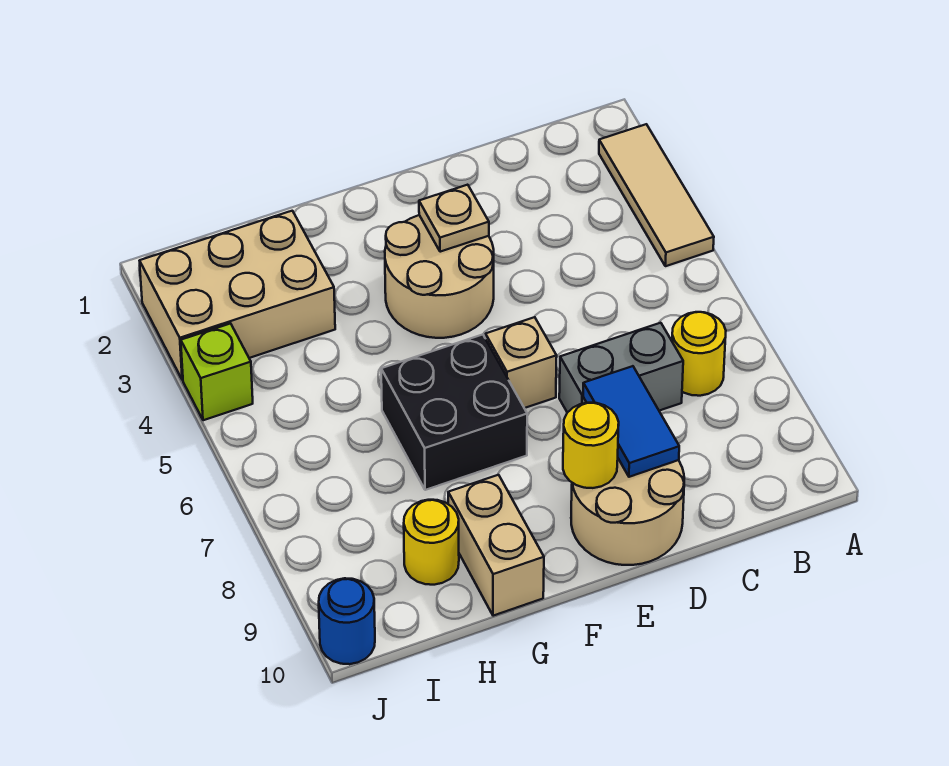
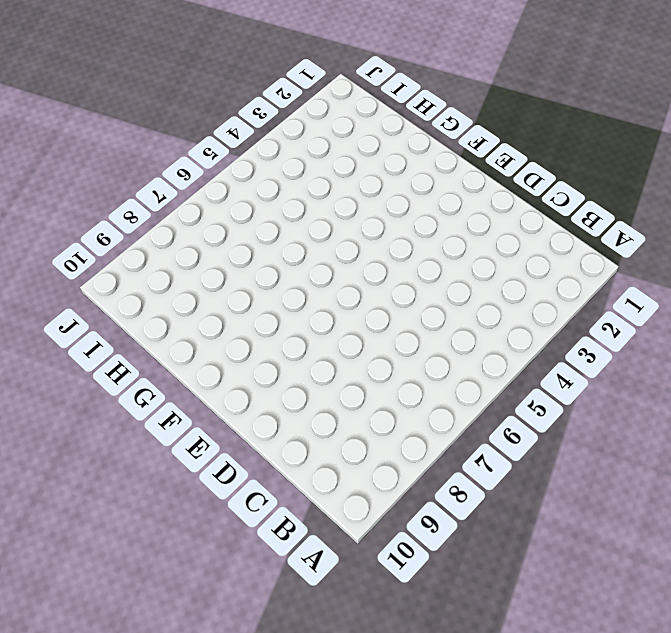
none -> tan 1x3 tile [599,124,714,266]
none -> yellow 1x1 round brick [672,312,726,396]
none -> grey 1x2 brick [559,323,683,413]

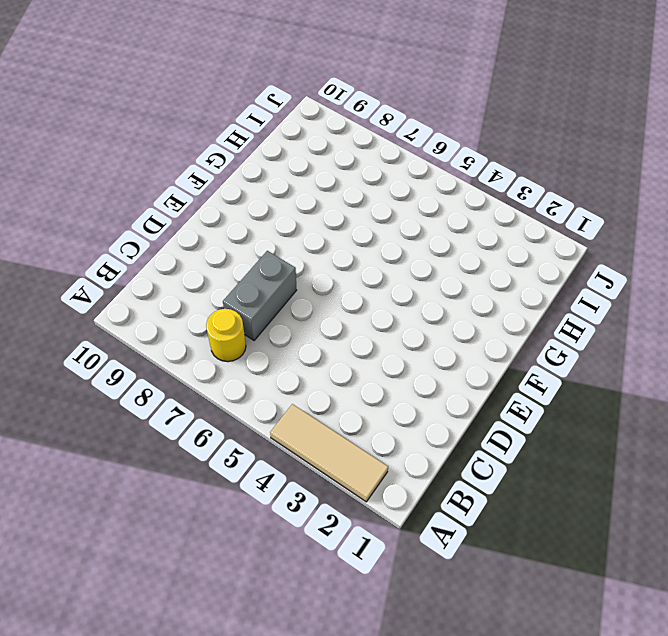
none -> tan 2x2 round brick [571,459,684,565]
none -> tan 2x2 round brick [385,215,494,338]
none -> tan 1x1 brick [486,317,557,408]

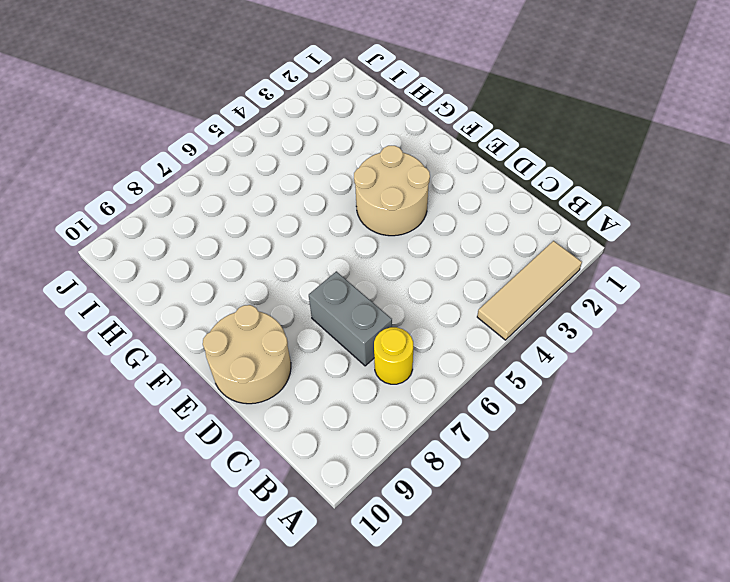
none -> tan 1x1 brick [486,317,557,408]
none -> black 2x2 brick [381,335,527,490]
none -> tan 1x2 brick [448,475,544,616]

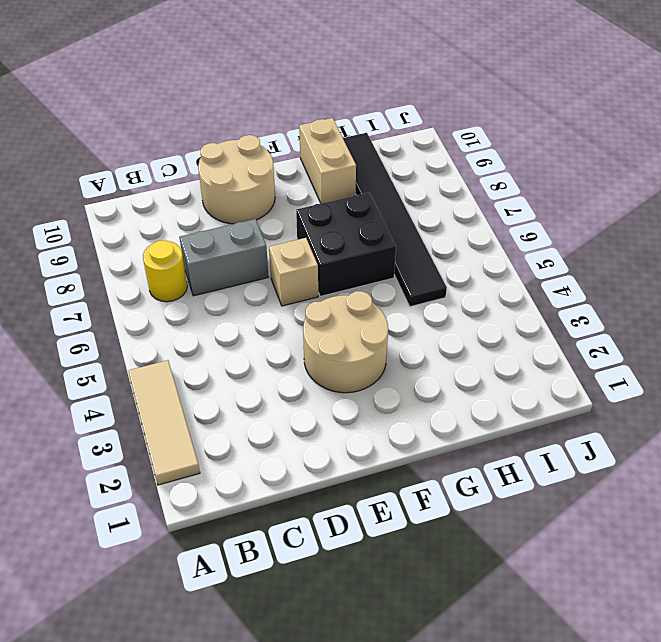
black 1x6 tile [343,133,447,307] -> yellow 1x1 round brick [404,500,459,585]
none -> tan 2x3 brick [140,211,335,380]
none -> lime 1x1 brick [181,323,253,420]
none -> blue 1x1 round brick [319,578,375,664]

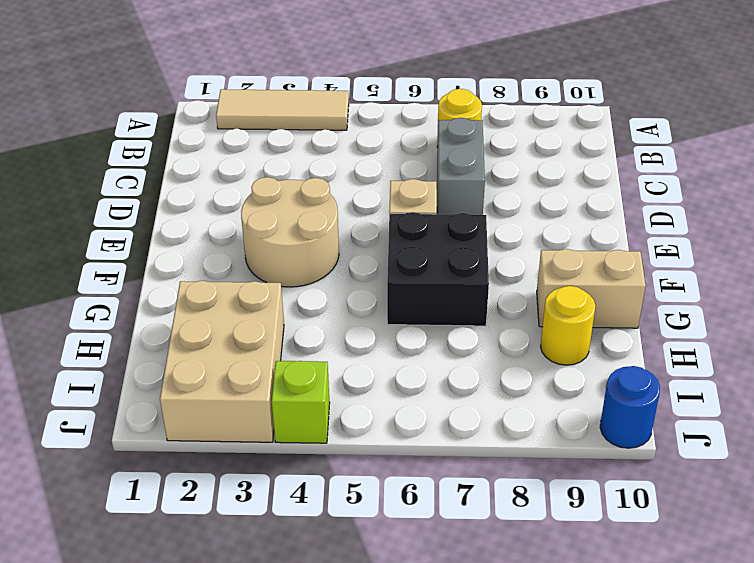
none -> tan 2x2 round brick [571,459,684,565]
none -> blue 1x2 tile [583,366,679,477]
none -> tan 1x1 plate [419,185,489,252]

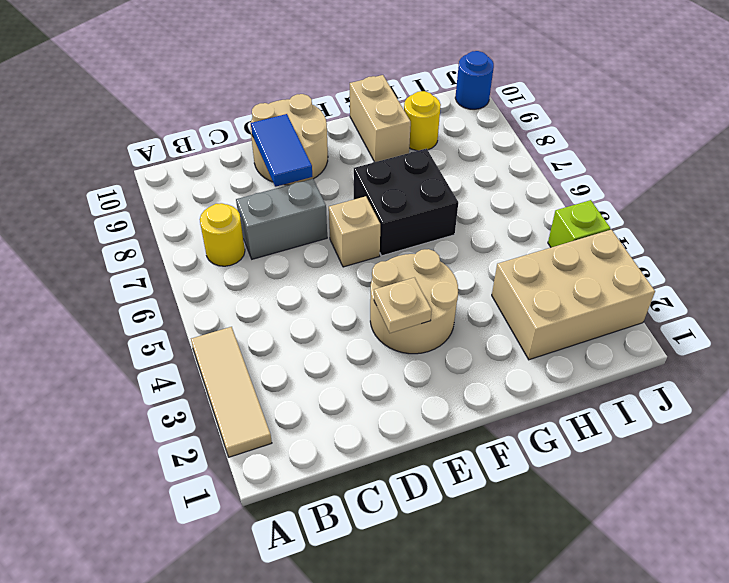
none -> yellow 1x1 round brick [563,403,619,488]

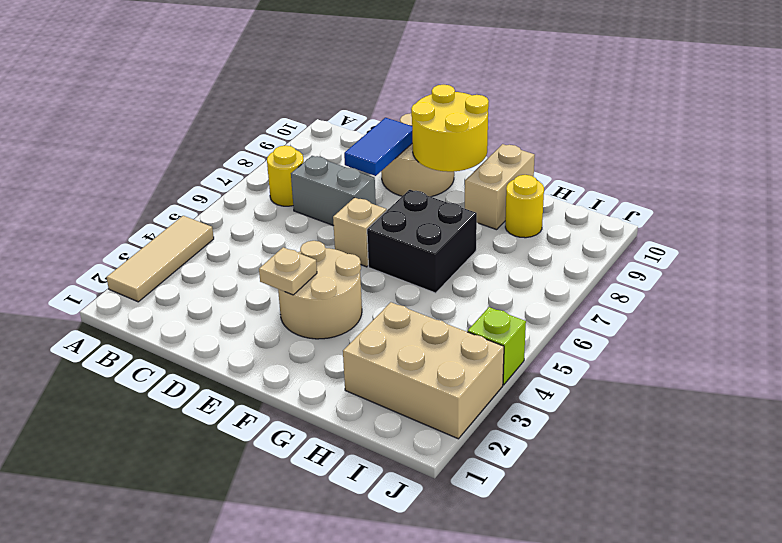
yellow 2x2 round brick [411,85,489,172] -> yellow 1x1 round brick [563,403,619,488]
none -> blue 1x1 round brick [319,578,375,664]

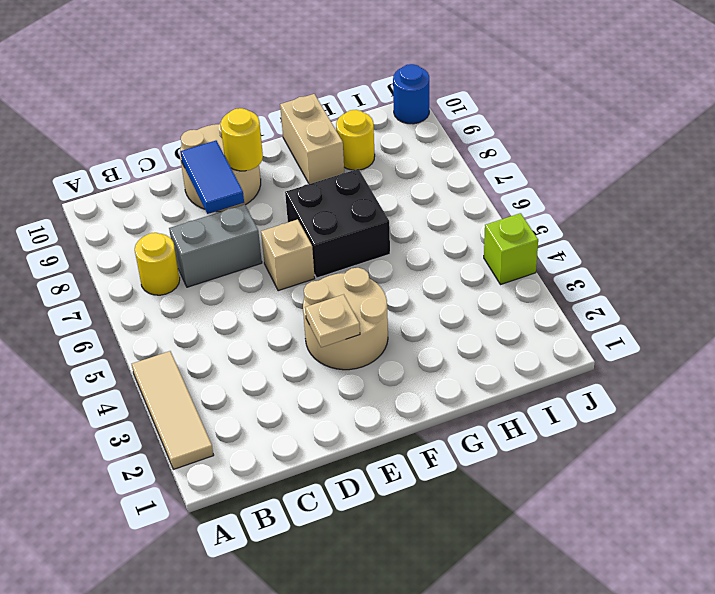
none -> tan 2x3 brick [140,211,335,380]

